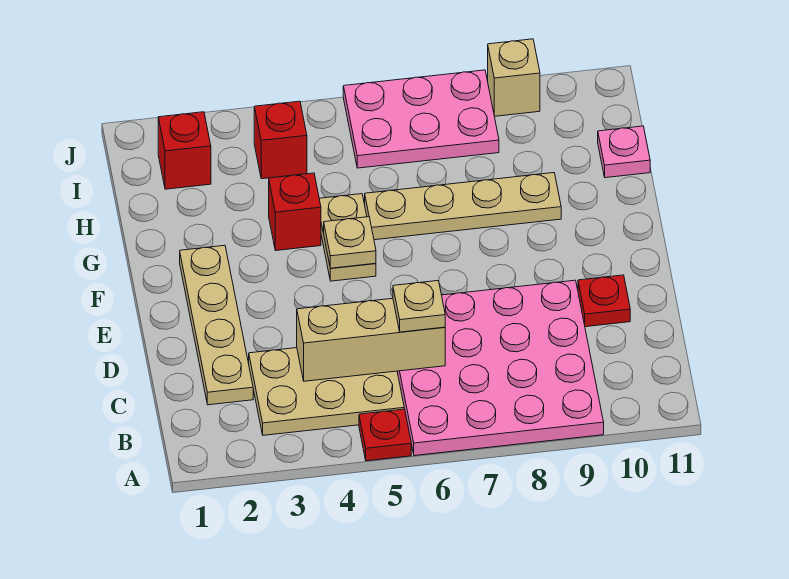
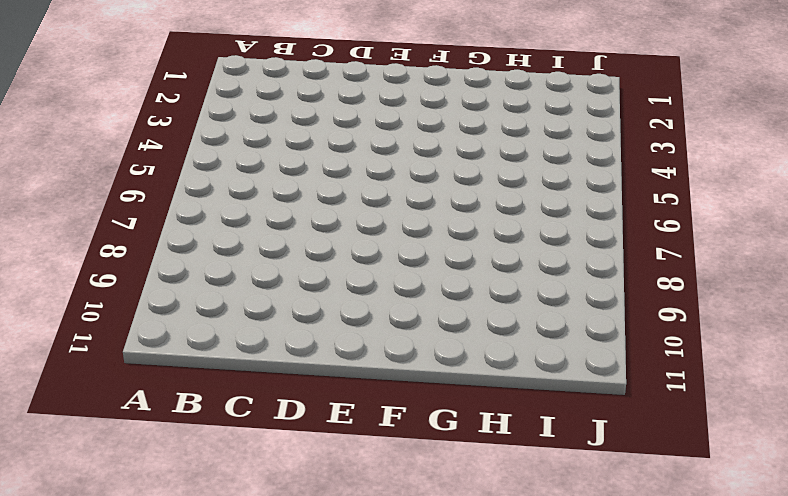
none -> red 1x1 plate [359,409,411,461]
none -> pink 4x4 plate [397,280,604,456]
none -> tan 2x3 plate [249,348,404,435]

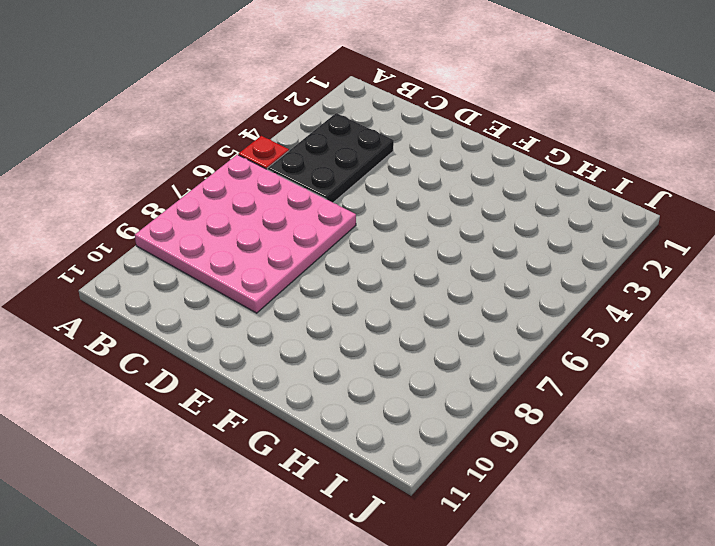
black 2x3 plate [267,113,394,203] -> tan 2x3 plate [249,348,404,435]
none -> tan 1x4 plate [180,245,253,405]
none -> red 1x1 plate [578,275,630,327]
none -> tan 1x2 plate [319,194,376,281]

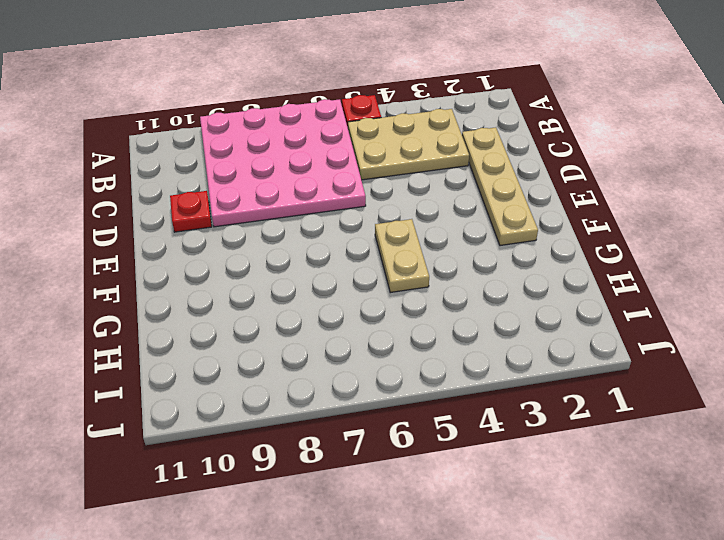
none -> red 1x1 brick [269,173,321,250]
none -> tan 1x4 plate [365,173,561,240]
none -> pink 1x1 plate [598,126,650,178]

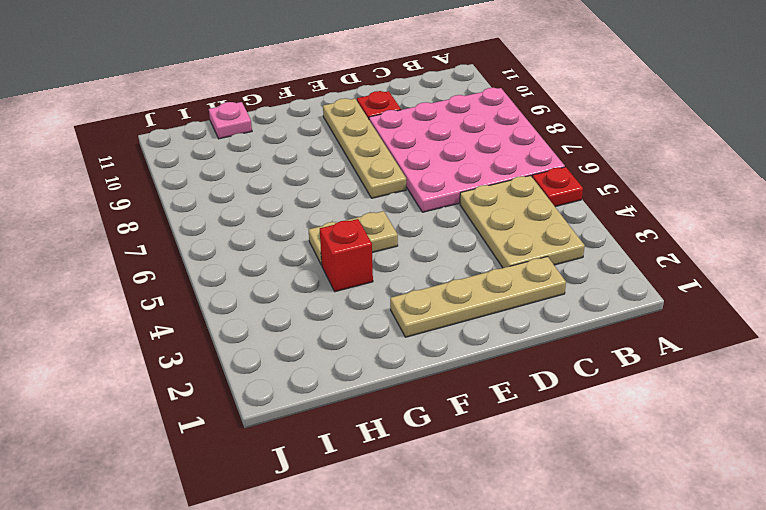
tan 1x4 plate [323,98,406,198] -> tan 1x4 plate moved to [365,173,561,240]
none -> red 1x1 brick [158,112,211,189]
none -> red 1x1 brick [254,101,307,179]
none -> pink 2x3 plate [343,70,499,168]

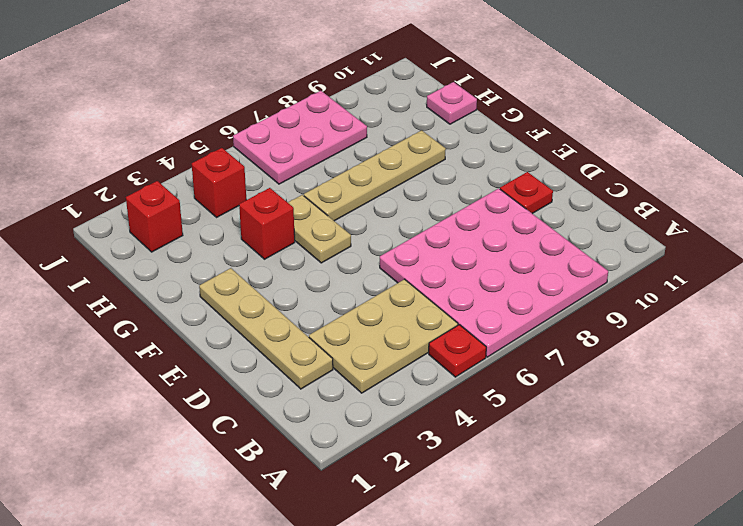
none -> tan 1x1 brick [488,39,540,116]
none -> tan 1x3 brick [297,298,445,381]
none -> tan 1x1 plate [324,217,376,268]

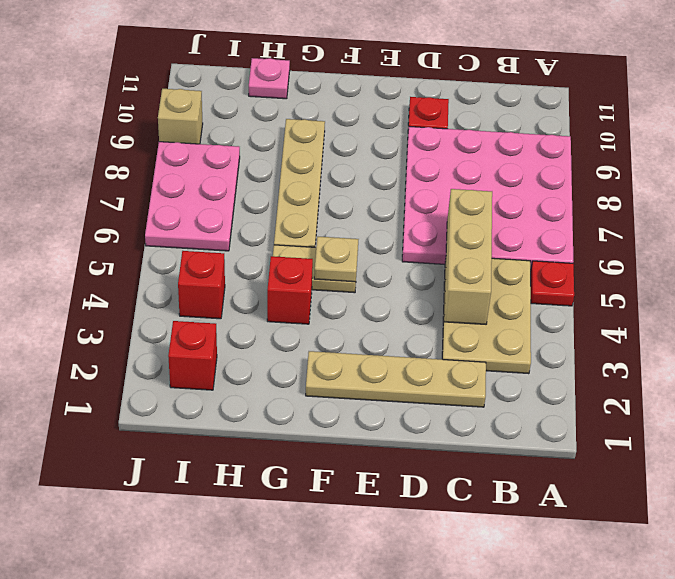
none -> tan 1x1 plate [393,281,445,332]

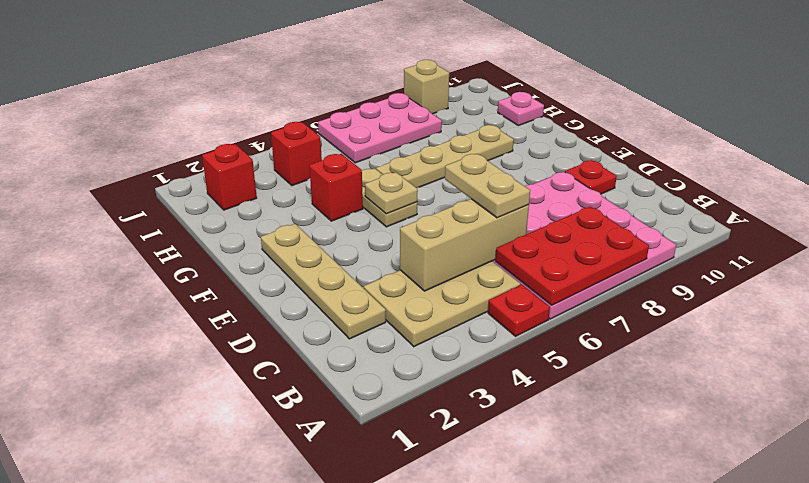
red 2x3 plate [495,206,649,305] -> none
tan 1x2 plate [445,154,530,218] -> tan 1x1 plate [393,281,445,332]

